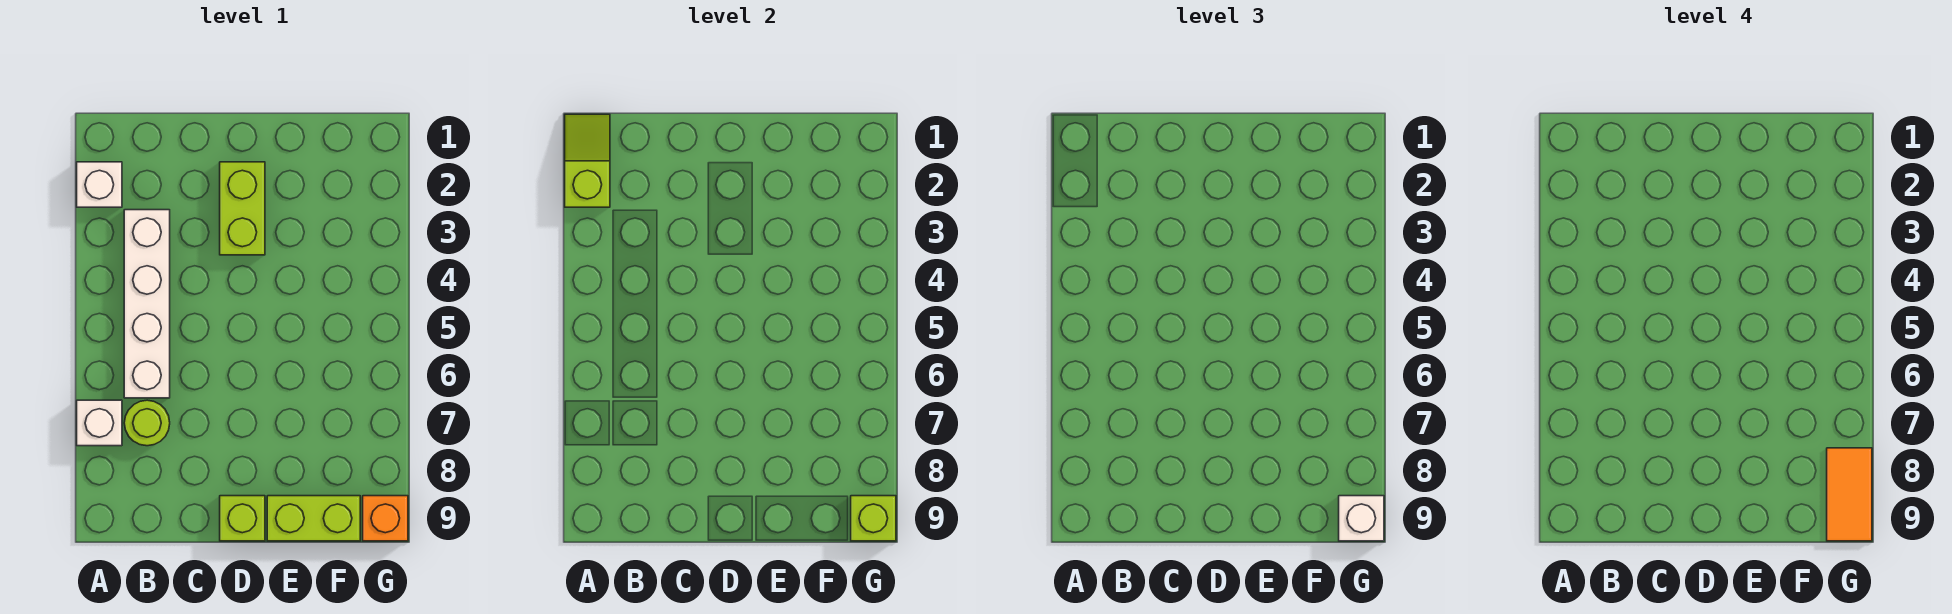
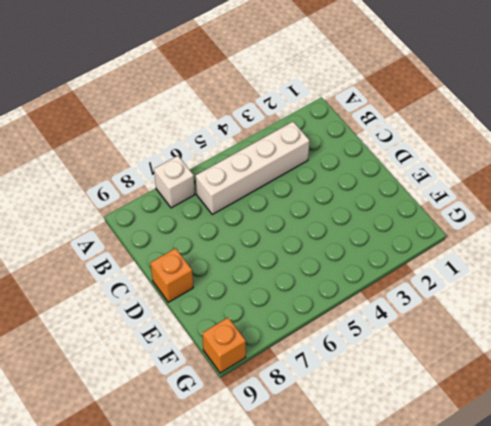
orange 1x1 brick [150,248,193,302] -> lime 1x1 brick [220,496,265,541]
none -> white 1x1 brick [77,162,122,207]
none -> lime 1x1 round brick [124,400,170,446]
none -> lime 1x2 brick [220,162,265,255]

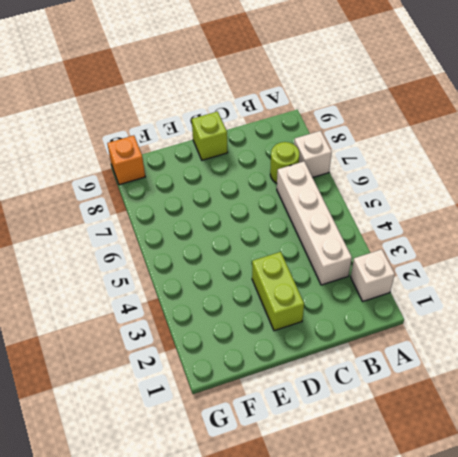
none -> lime 1x2 brick [267,496,360,541]
none -> lime 1x2 slope [565,114,610,207]
none -> lime 1x1 brick [851,496,896,541]

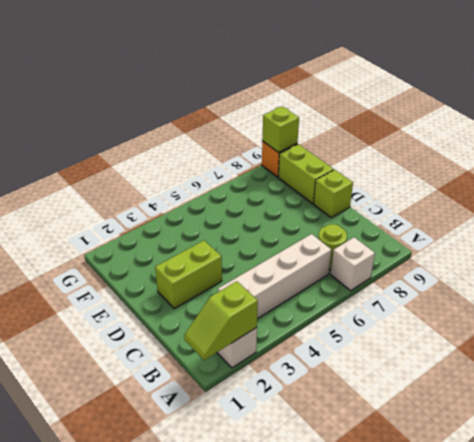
none -> white 1x1 brick [1339,496,1384,541]
none -> orange 1x2 tile [1827,448,1872,541]

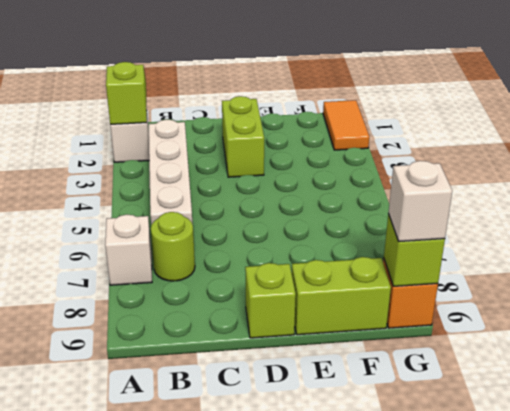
orange 1x2 tile [323,100,369,150] -> orange 1x2 tile moved to [1827,448,1872,541]

